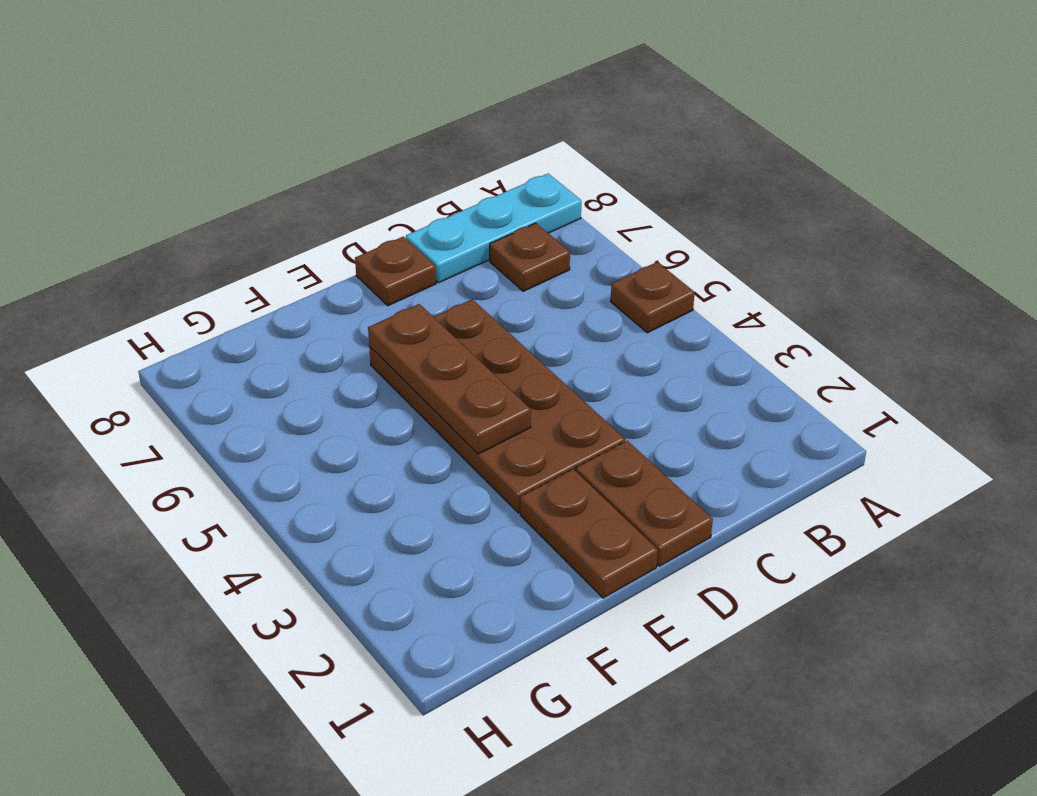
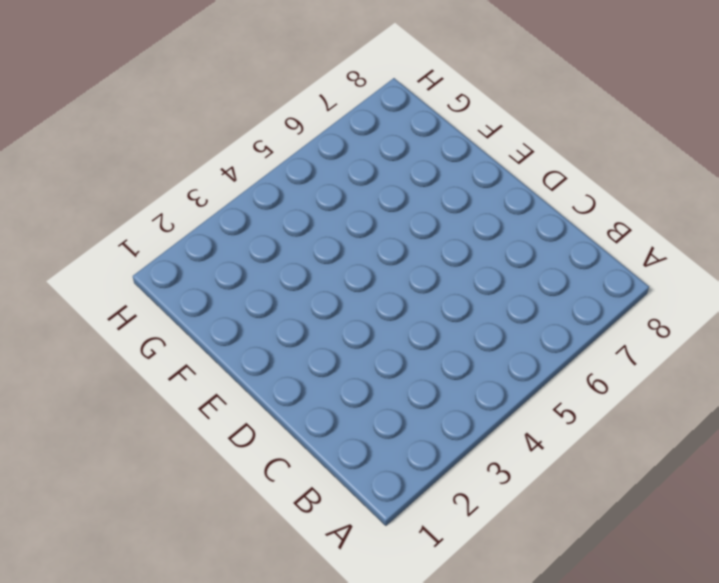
none -> brown 1x1 plate [611,262,695,333]
none -> cyan 1x3 plate [406,174,581,283]

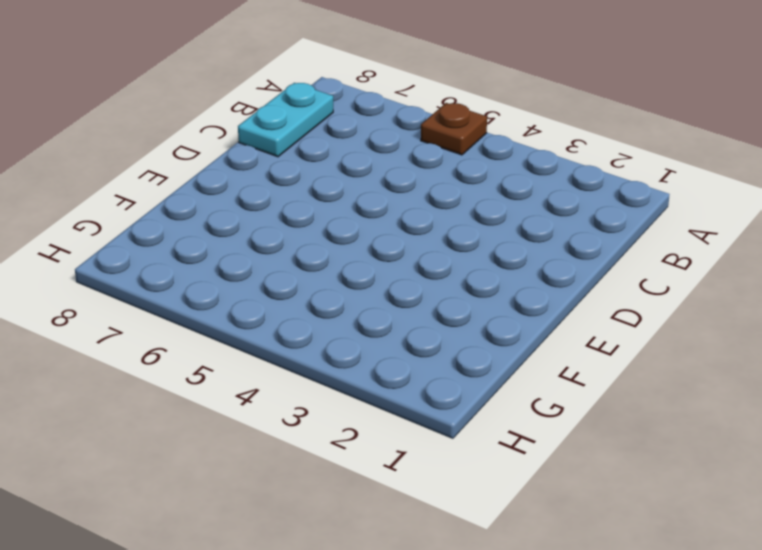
cyan 1x2 plate [238,83,333,157] -> cyan 1x3 plate [406,174,581,283]
none -> brown 1x1 plate [490,223,570,291]
none -> brown 1x2 plate [576,441,713,566]

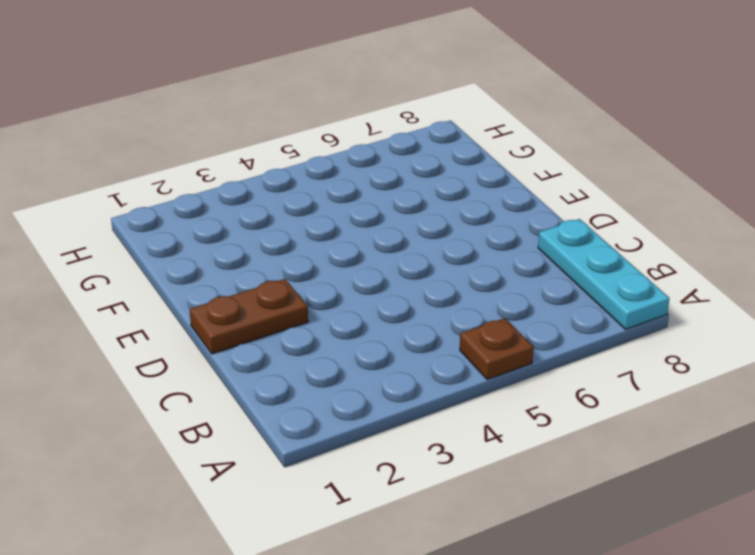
none -> brown 1x1 plate [490,223,570,291]
none -> brown 2x4 plate [369,299,625,513]

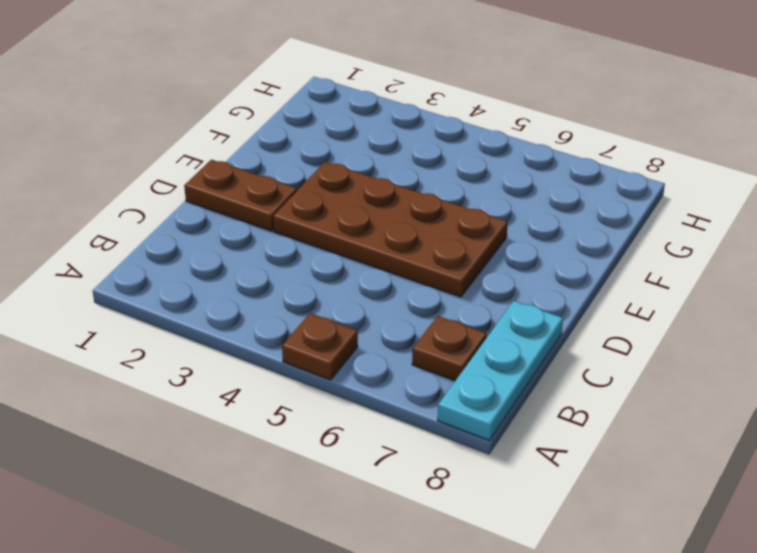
none -> brown 1x1 plate [355,237,436,306]
none -> brown 1x2 plate [520,469,658,598]

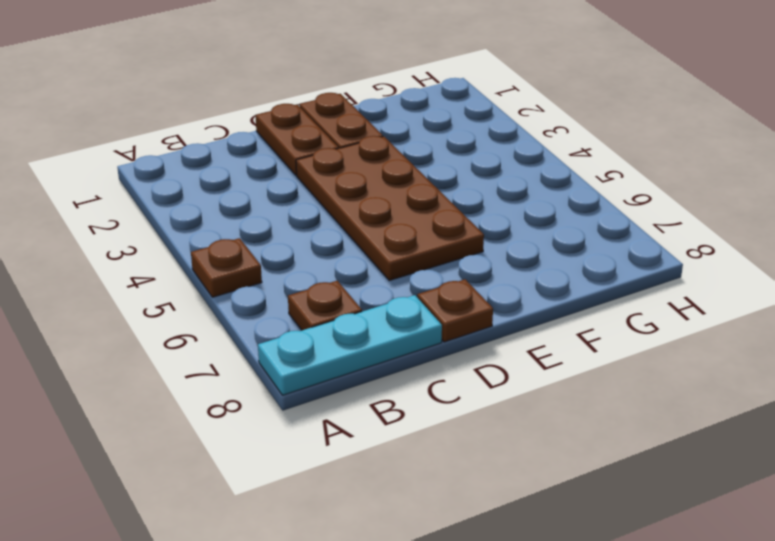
none -> brown 1x3 plate [368,304,531,454]

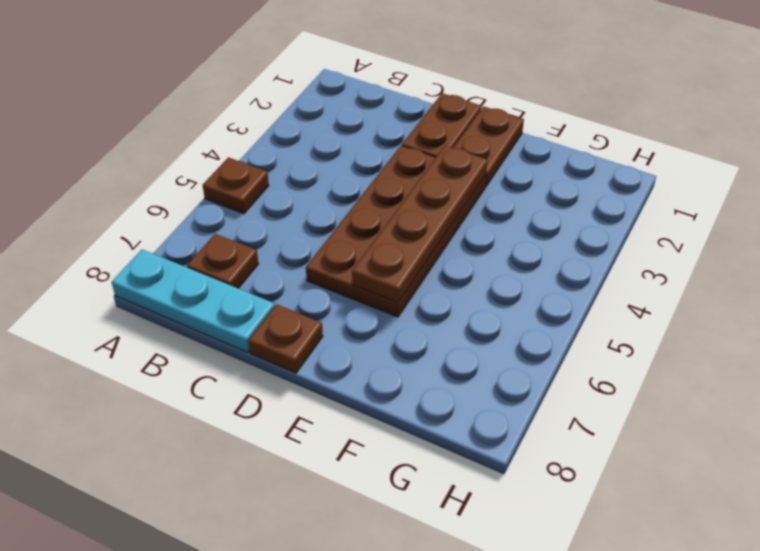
brown 1x4 plate [352,145,488,303] -> brown 1x3 plate [368,304,531,454]

